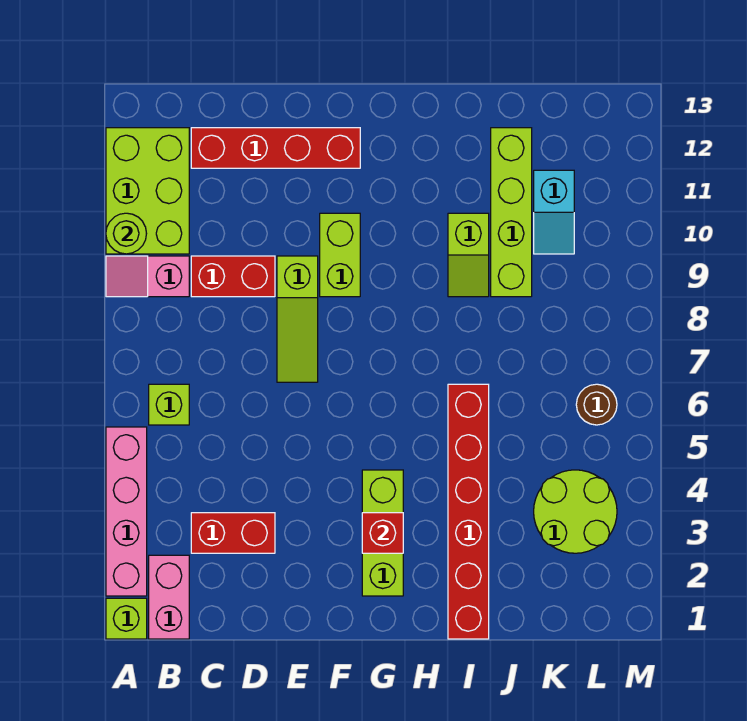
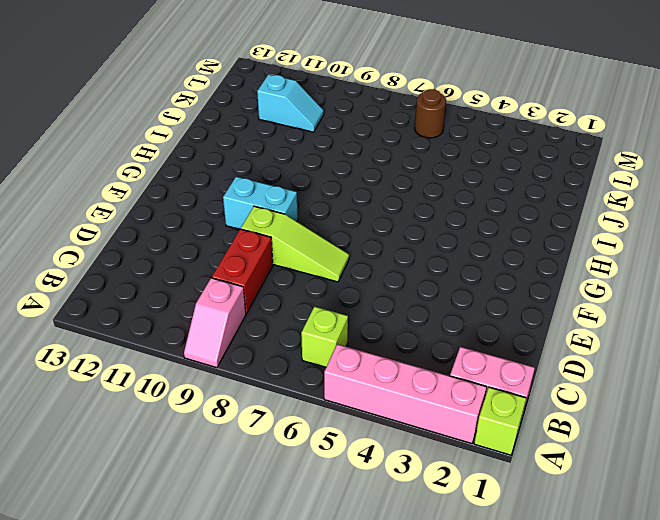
cyan 1x2 brick [223,177,298,229] -> lime 1x2 brick [320,213,360,297]
none -> lime 2x3 brick [106,128,189,254]
none -> red 1x2 brick [191,513,275,553]
none -> red 1x4 brick [191,128,360,168]

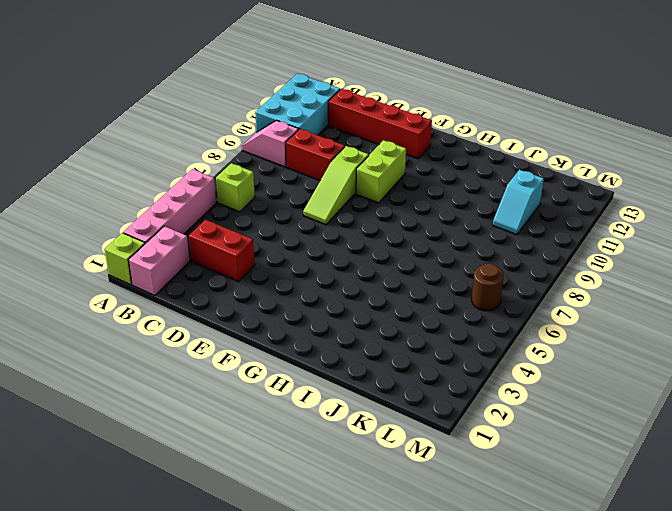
cyan 2x3 brick [255,74,340,135] -> lime 2x3 brick [106,128,189,254]
none -> lime 1x3 brick [362,470,403,596]
none -> red 1x6 brick [448,384,489,639]
none -> lime 1x2 slope [448,213,489,297]

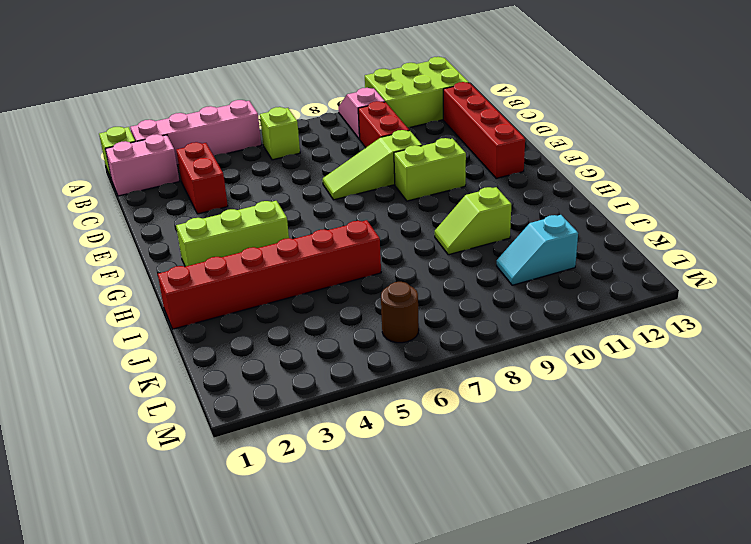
none -> lime 1x4 brick [491,128,532,297]
none -> lime 2x2 round brick [534,470,617,553]
none -> lime 1x1 round brick [106,213,147,254]

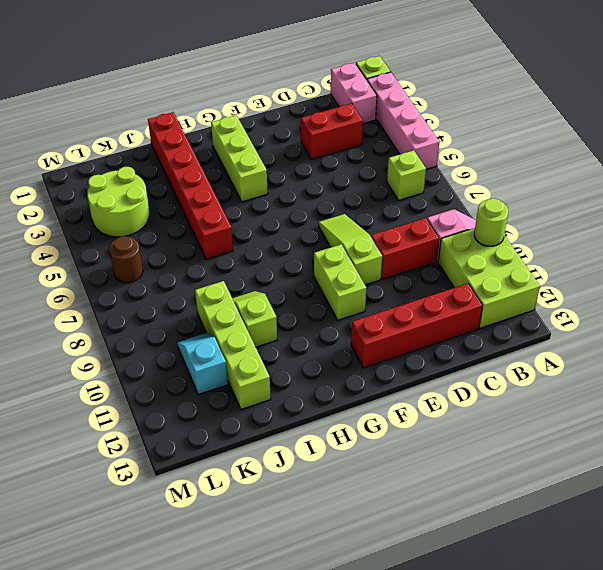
none -> red 1x1 brick [362,513,403,553]

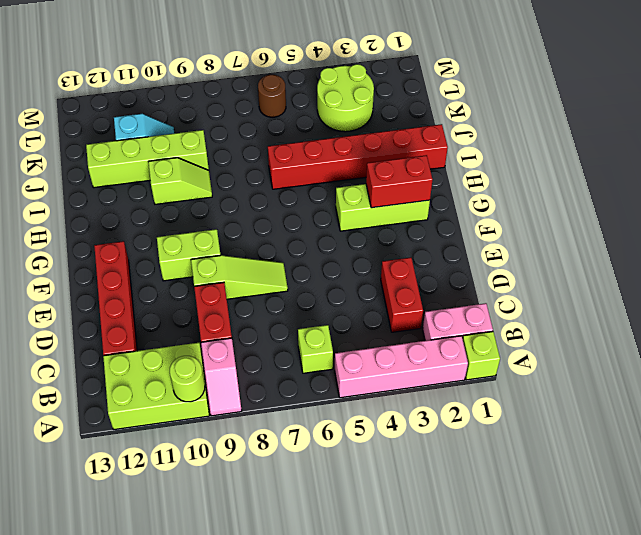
red 1x2 brick [366,155,433,208] -> red 1x1 brick [362,513,403,553]

